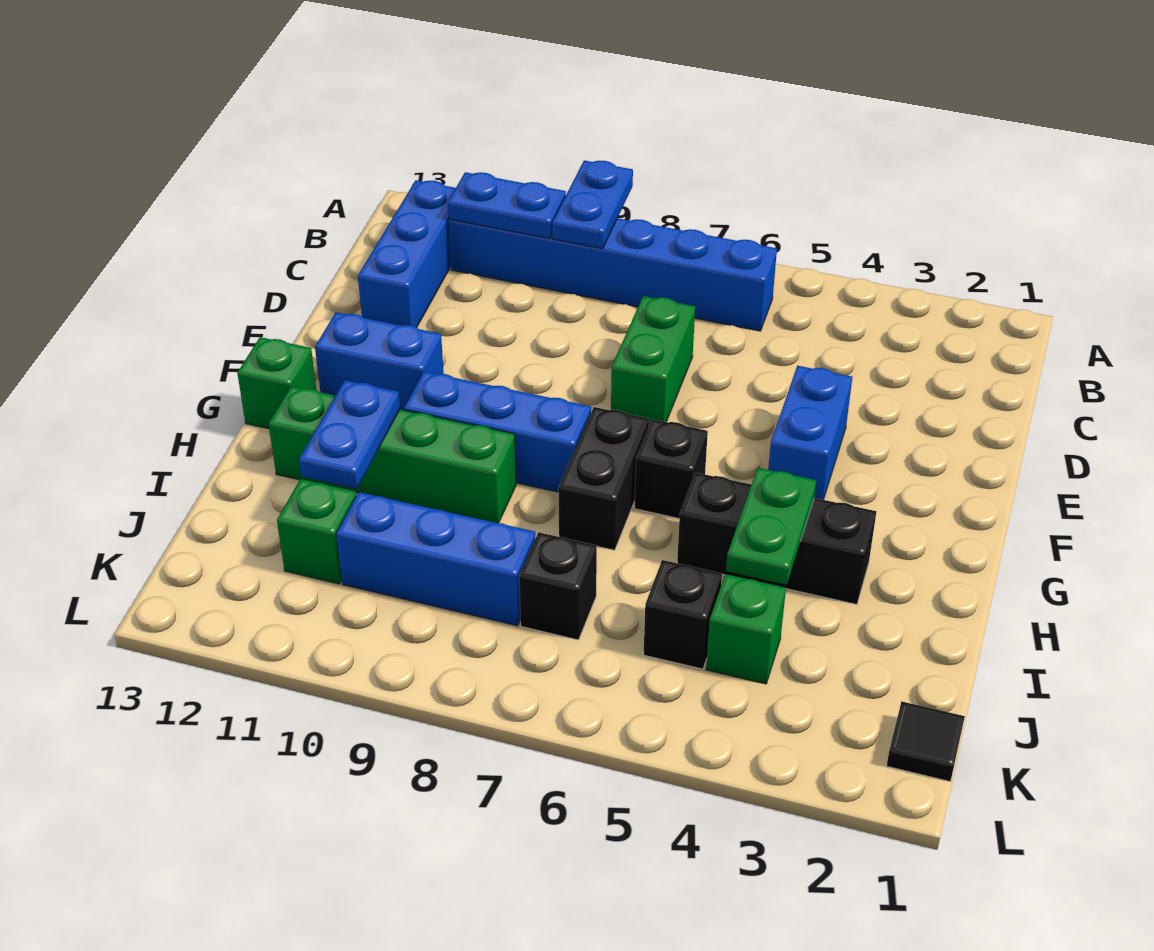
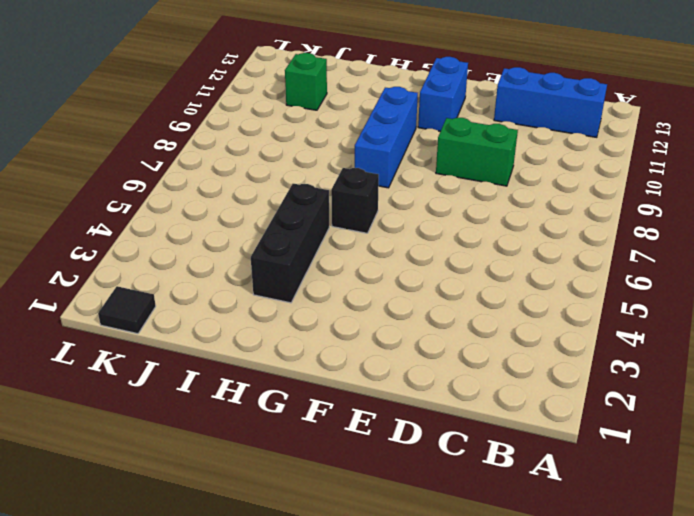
green 1x2 brick [436,118,518,186] -> green 1x2 brick moved to [611,296,695,425]
none -> blue 1x6 brick [449,218,777,331]
none -> blue 1x2 brick [768,366,852,500]
none -> black 1x2 brick [558,407,649,550]

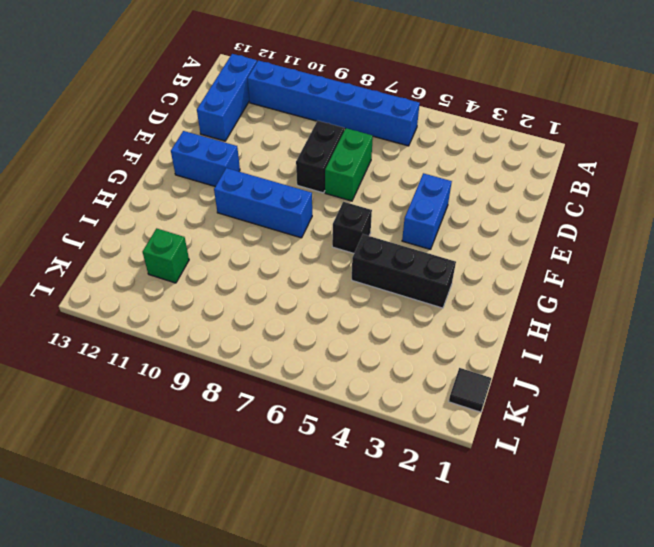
black 1x2 brick [296,121,344,193] -> black 1x2 brick moved to [558,407,649,550]
none -> green 1x1 brick [237,337,316,429]
none -> green 1x4 brick [269,386,516,523]
none -> green 1x1 brick [706,574,786,684]

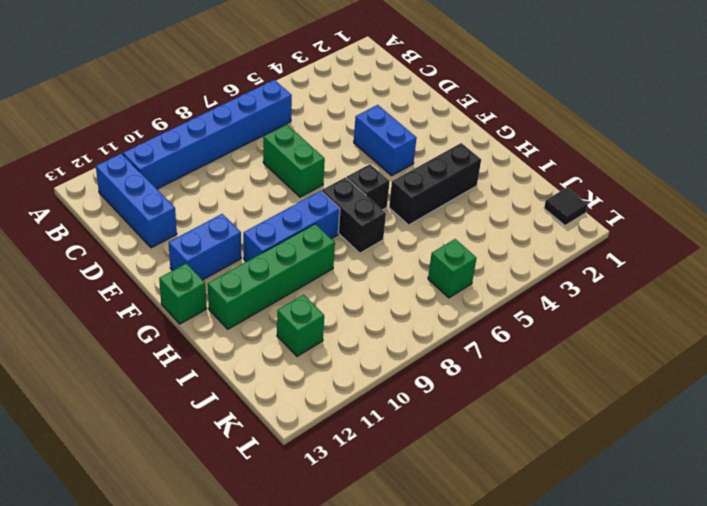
green 1x1 brick [428,239,477,298] -> green 1x1 brick moved to [706,574,786,684]
none -> black 1x1 brick [643,560,722,669]
none -> black 1x1 brick [519,532,597,640]
none -> blue 1x3 brick [336,492,535,626]

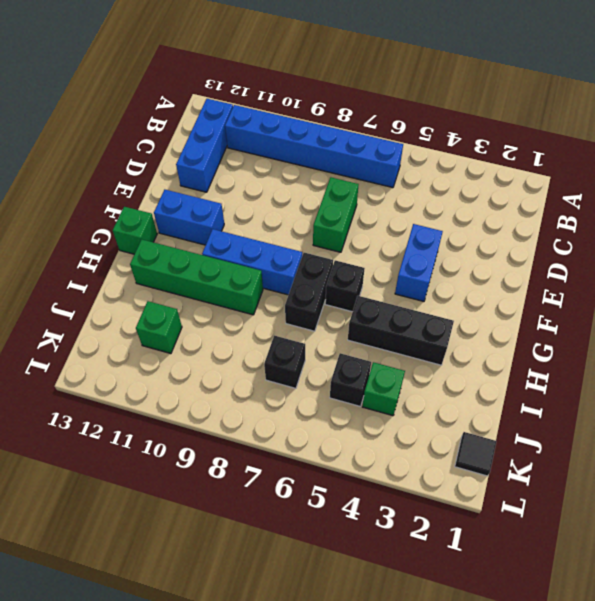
none -> blue 1x3 brick [336,492,535,626]
none -> blue 1x2 plate [552,160,633,249]
none -> blue 1x2 plate [448,172,566,239]

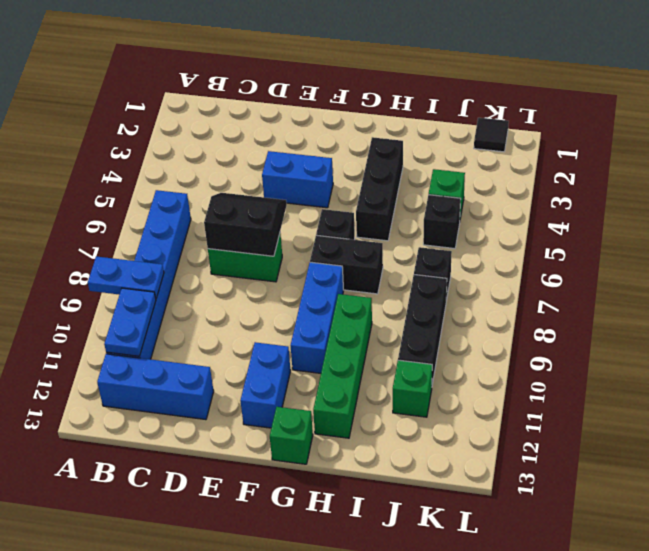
black 2x2 slope [204,193,287,256] -> none
black 1x3 brick [398,275,447,384] -> blue 1x3 brick [336,492,535,626]
none -> green 1x2 plate [726,468,816,585]
none -> blue 1x2 plate [299,380,400,489]

